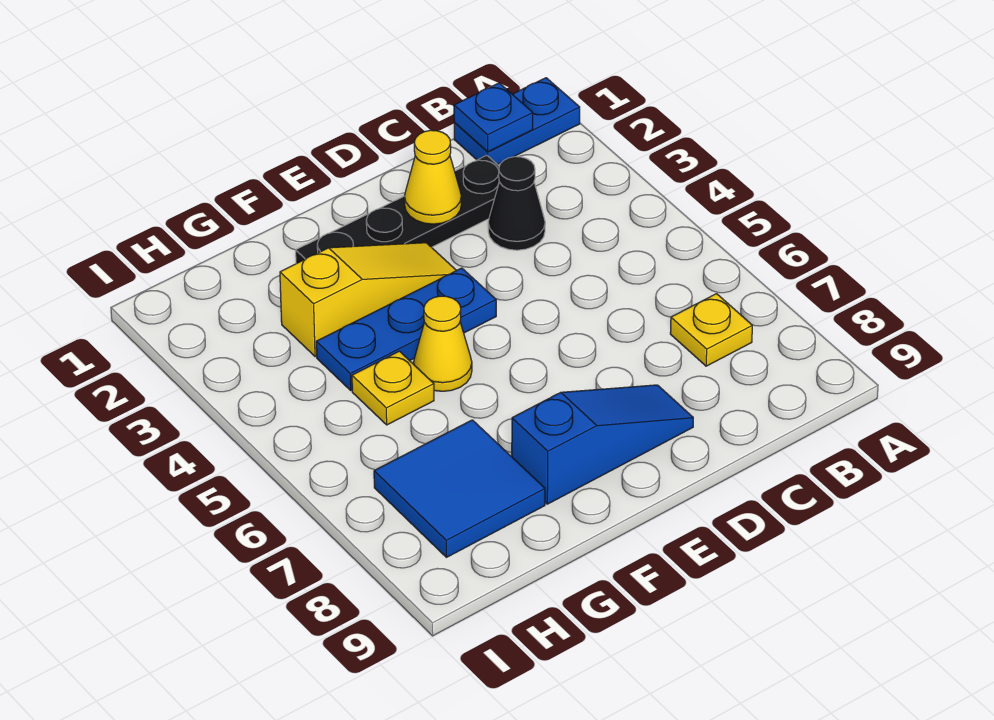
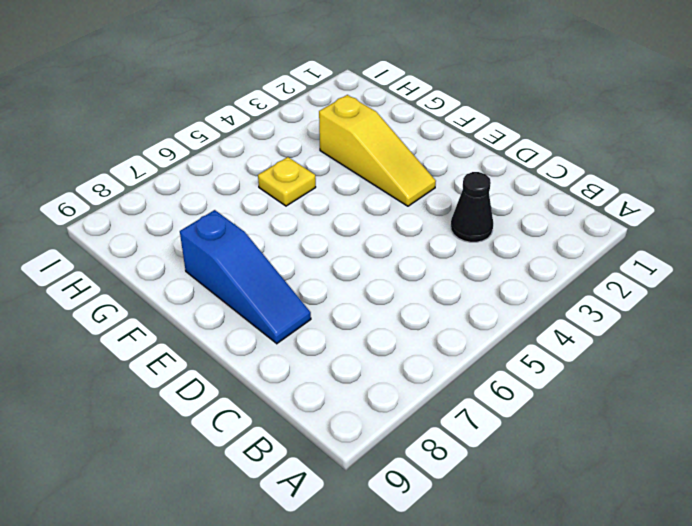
none -> blue 1x2 plate [454,78,580,165]
none -> yellow 1x1 plate [670,294,752,366]
none -> black 1x4 plate [296,156,499,264]

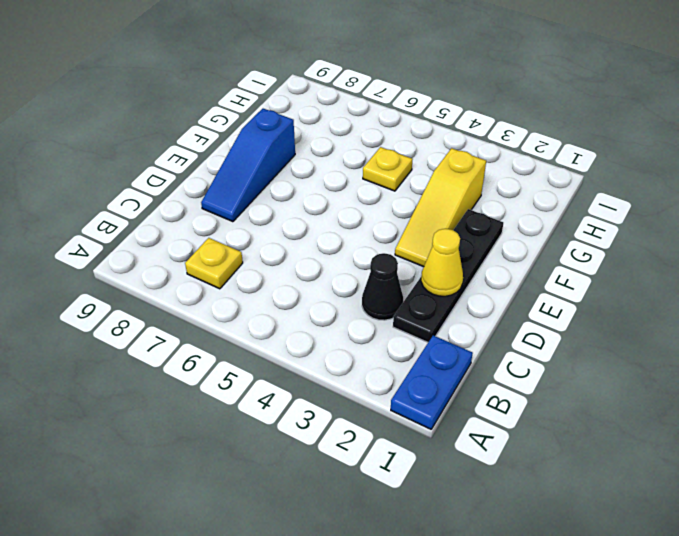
none -> blue 1x3 plate [316,268,496,390]
none -> yellow 1x1 cone [414,296,472,391]
none -> blue 2x2 tile [374,420,545,557]

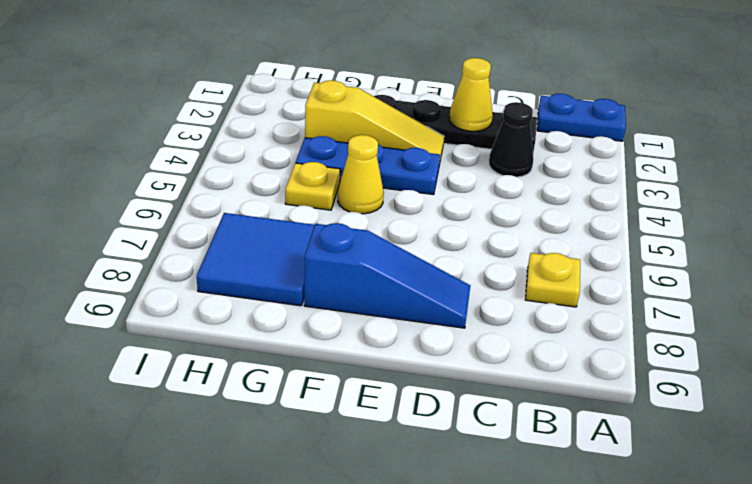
none -> blue 1x1 plate [454,83,533,152]

